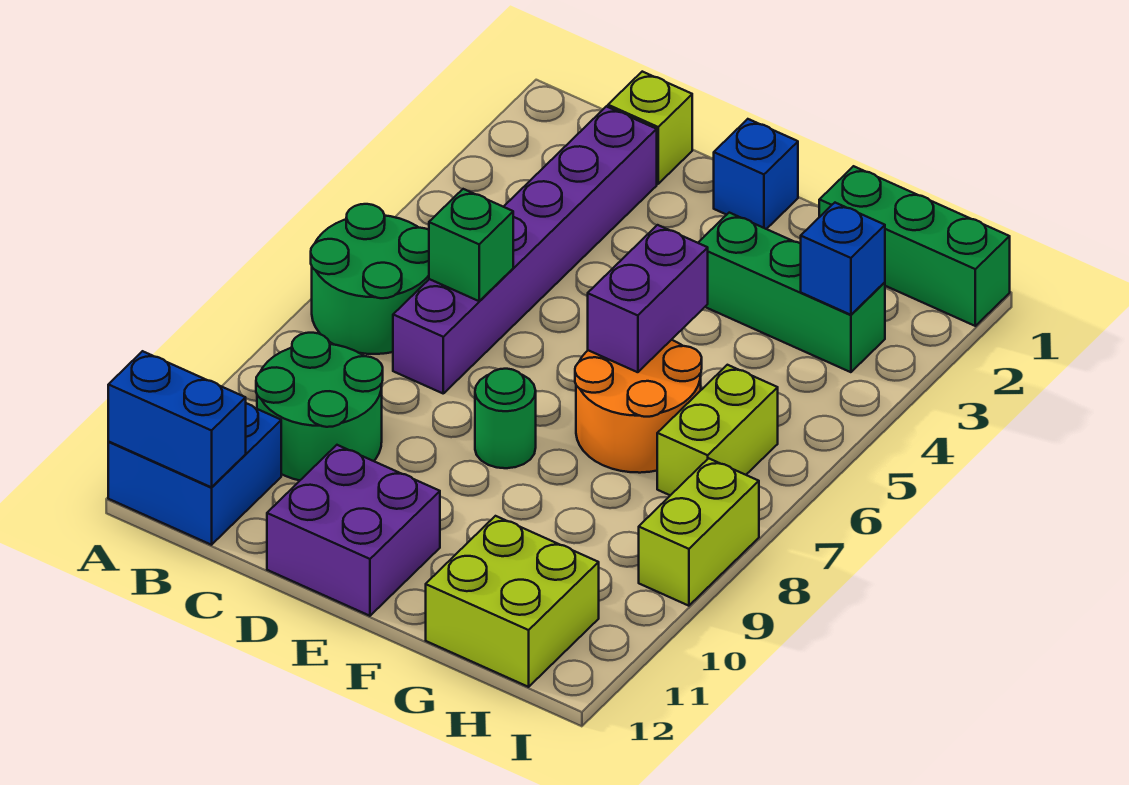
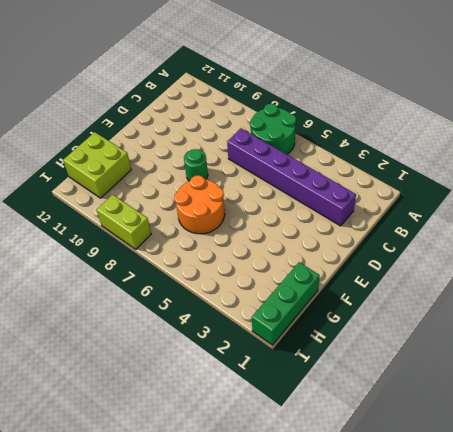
none -> blue 2x2 brick [108,403,281,545]
none -> green 2x2 round brick [256,333,383,480]
none -> lime 1x1 brick [608,72,692,184]

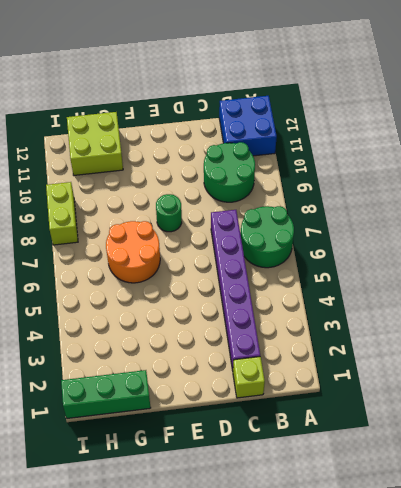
none -> purple 2x2 brick [267,445,440,616]
none -> blue 1x1 brick [714,119,798,229]
none -> green 1x3 brick [698,213,885,372]

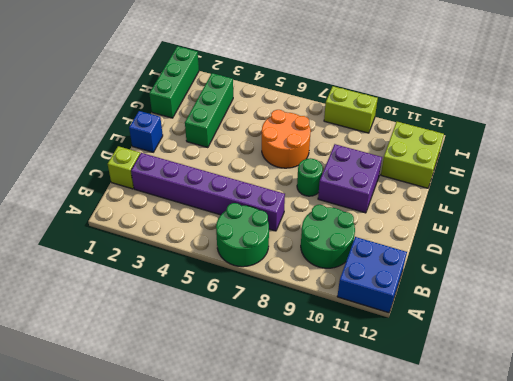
purple 2x2 brick [318,144,382,213] -> purple 2x2 brick moved to [267,445,440,616]
none -> lime 1x2 brick [657,365,778,495]
none -> blue 1x2 brick [108,351,246,487]
none -> green 1x1 brick [429,189,513,301]

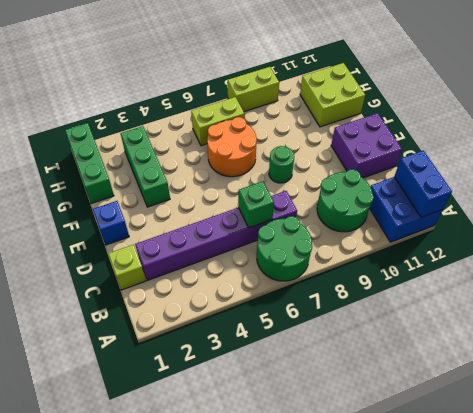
none -> purple 1x2 brick [588,225,708,372]
none -> blue 1x1 brick [801,203,885,315]

